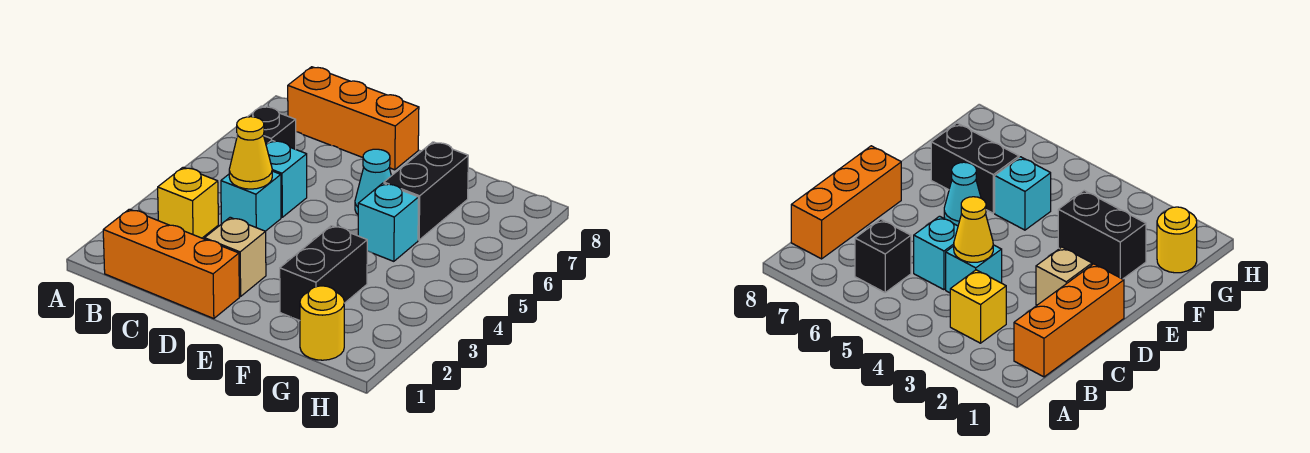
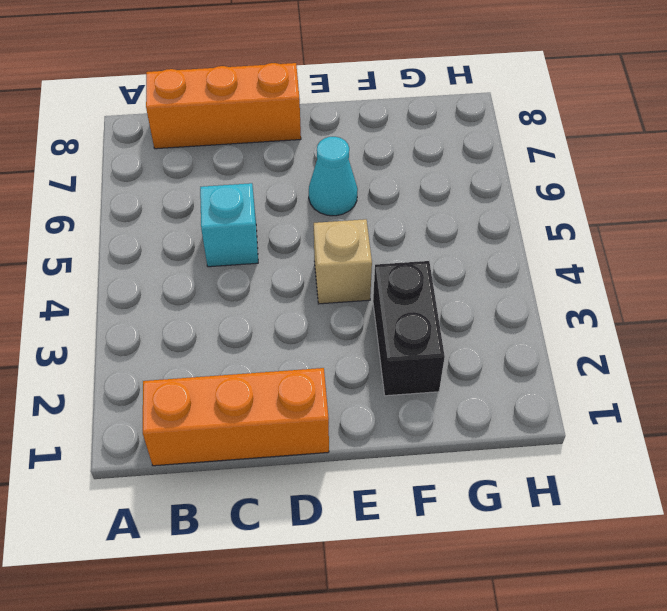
tan 1x1 brick [314,219,372,304] -> tan 1x1 brick moved to [205,217,266,296]
none -> yellow 1x1 brick [158,167,218,238]
none -> black 1x1 brick [248,106,296,149]
none -> cyan 1x1 brick [221,171,281,231]

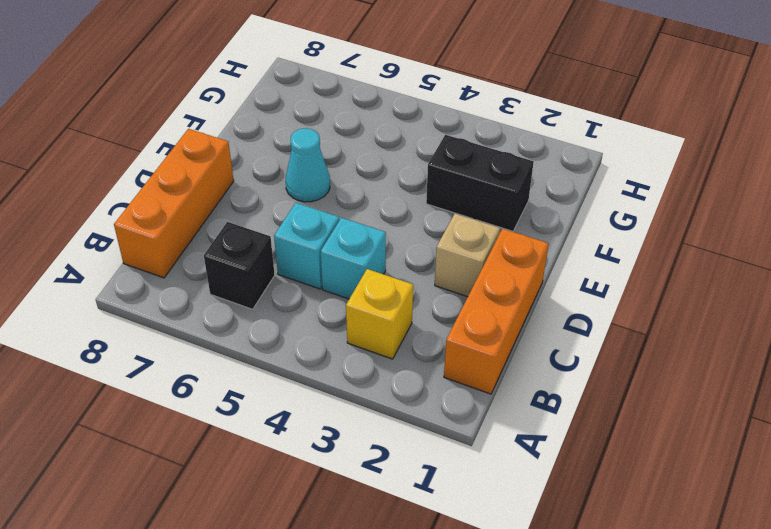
none -> cyan 1x1 brick [358,183,419,261]
none -> black 1x2 brick [384,142,468,240]
none -> yellow 1x1 round brick [300,286,345,360]

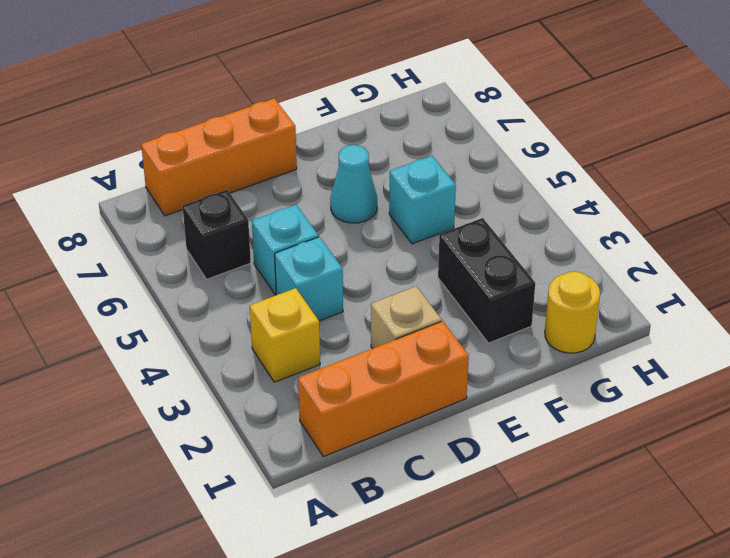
none -> black 1x2 brick [384,142,468,240]
none -> yellow 1x1 cone [229,117,272,189]

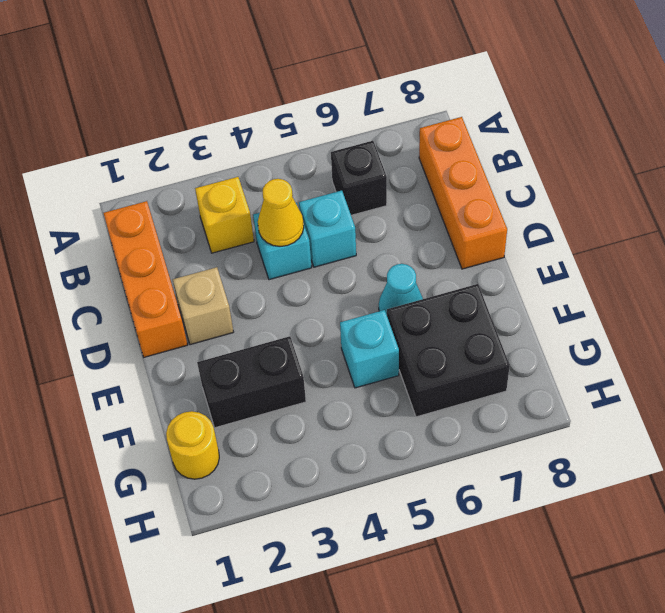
black 2x2 brick [387,284,510,417] -> black 1x2 brick [384,142,468,240]

